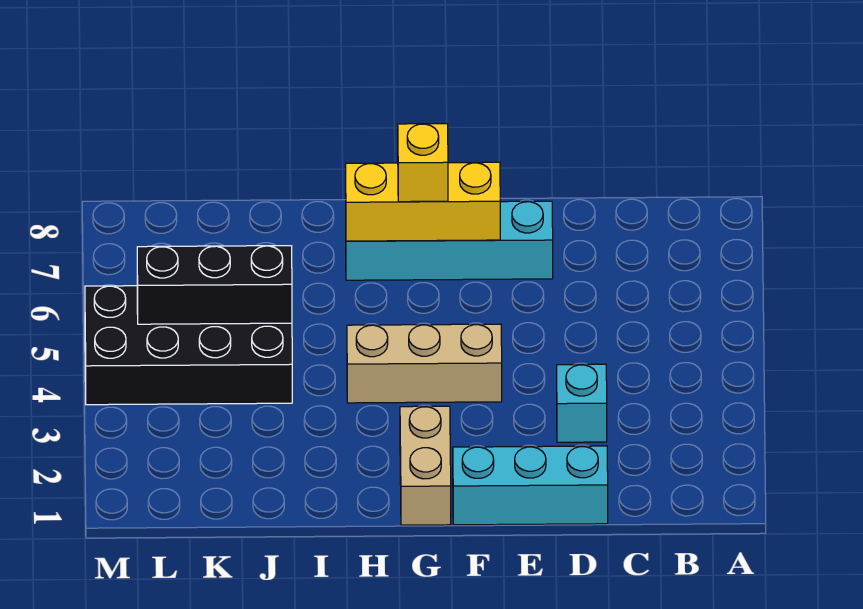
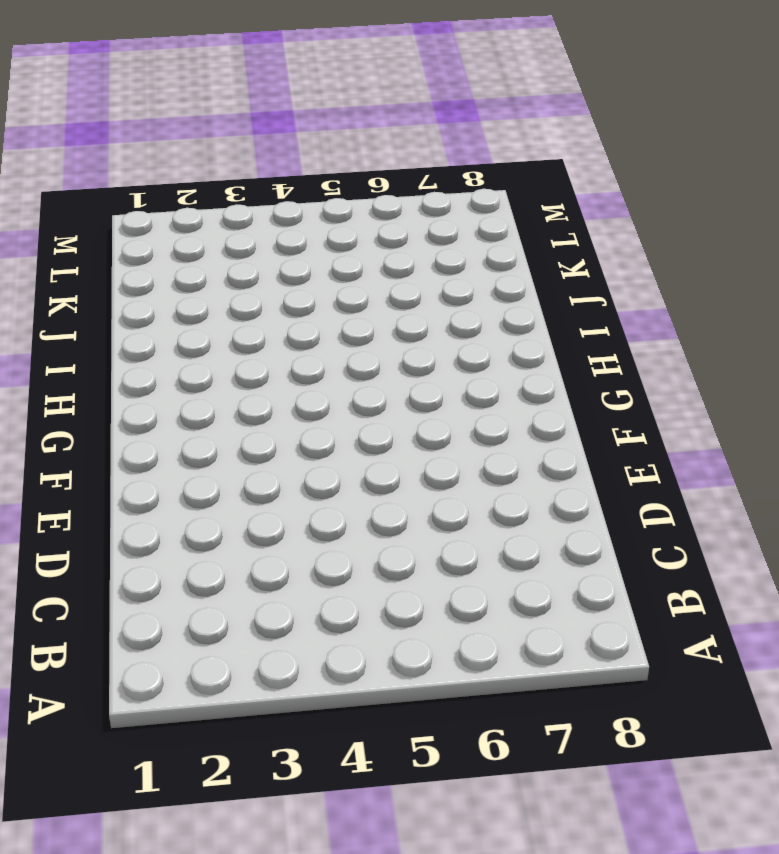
none -> cyan 1x3 brick [453,446,608,525]
none -> cyan 1x1 brick [557,364,607,442]

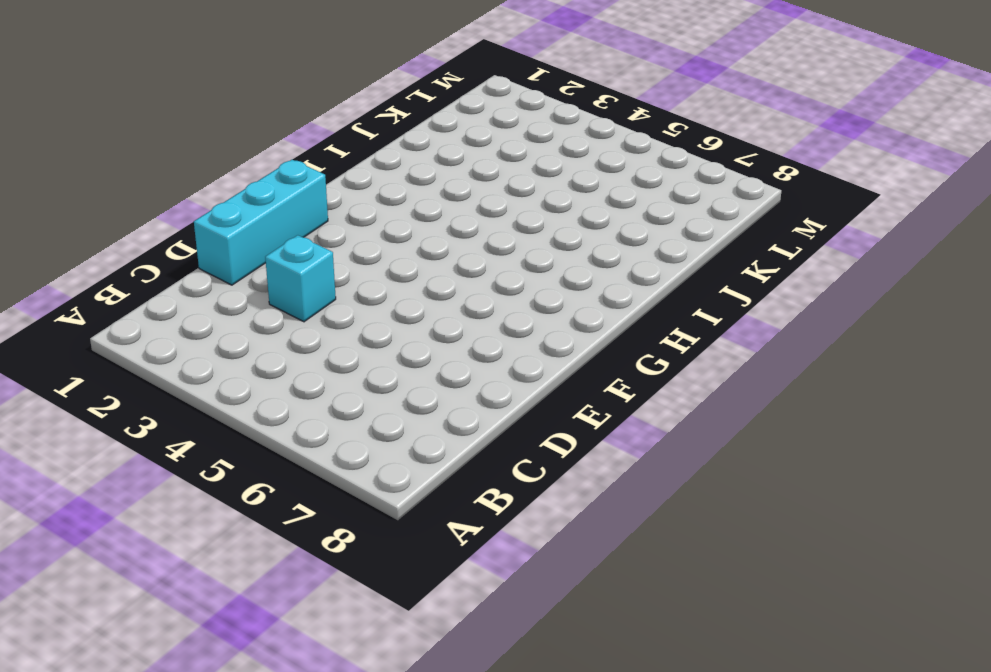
none -> cyan 1x4 brick [346,201,553,280]
none -> tan 1x3 brick [347,324,502,403]

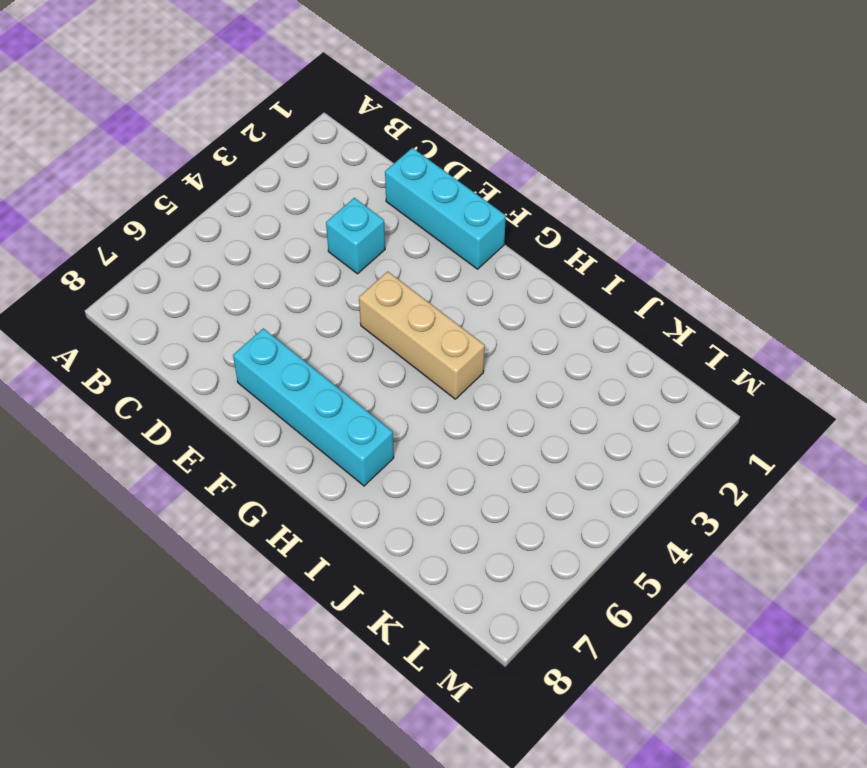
none -> tan 1x2 brick [400,406,451,525]
none -> black 2x4 brick [85,286,292,405]

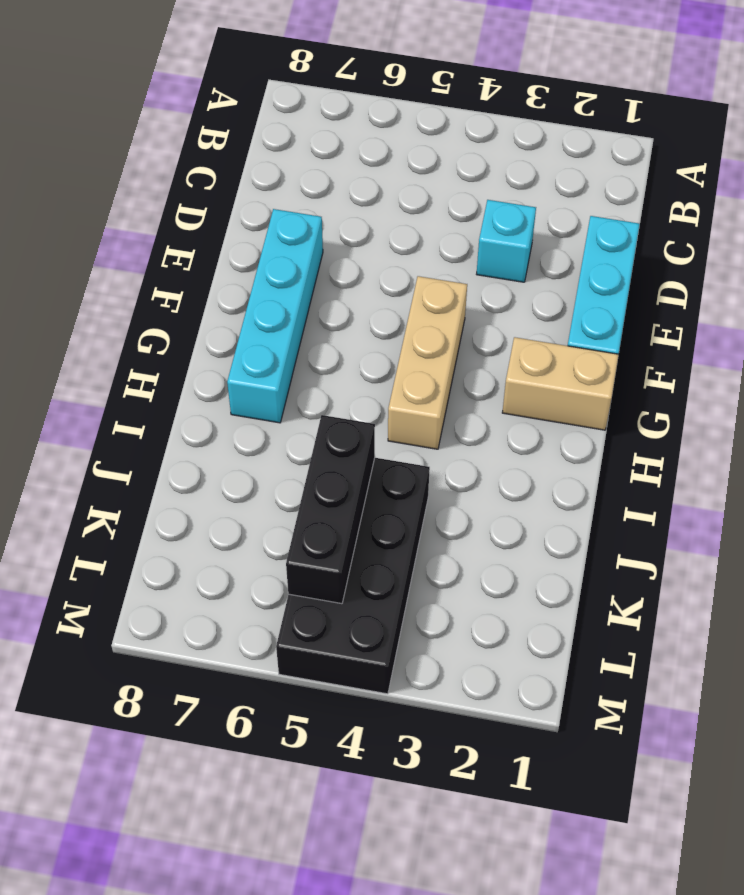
none -> yellow 1x3 brick [346,162,500,241]
none -> yellow 1x1 brick [398,124,448,202]

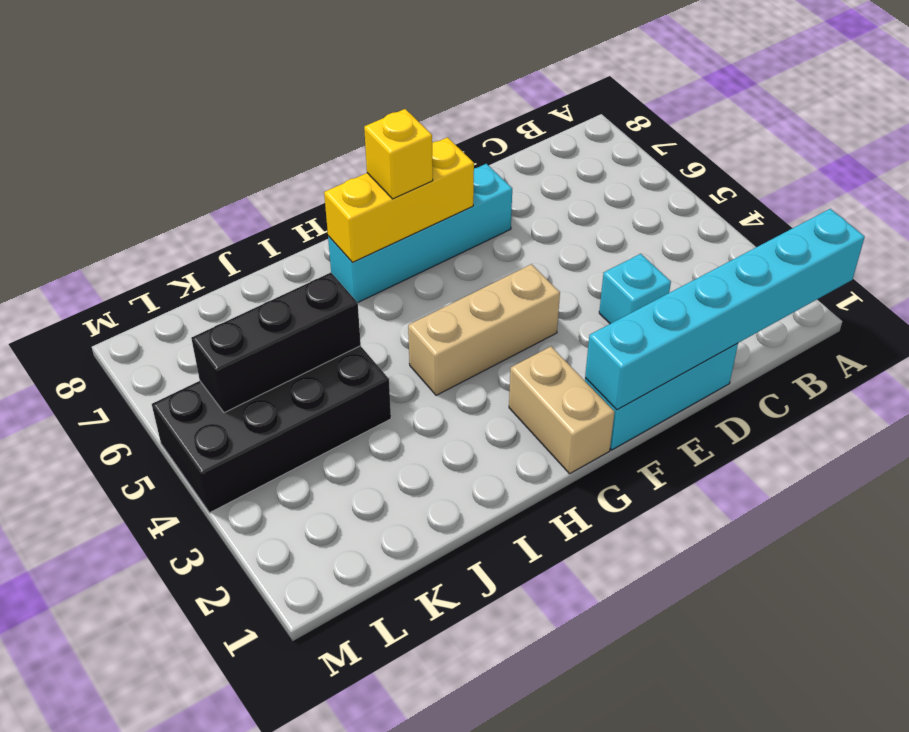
cyan 1x6 brick [585,209,865,410] -> none

